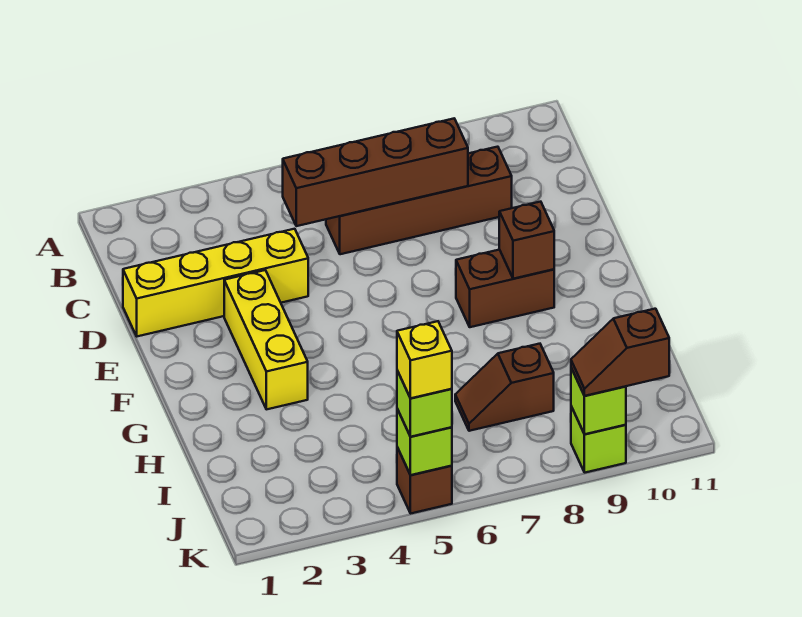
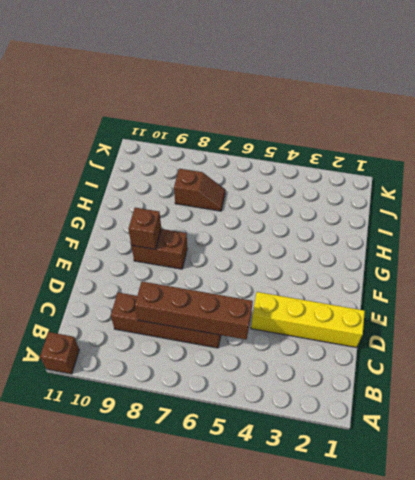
brown 1x1 brick [40,332,79,374] -> brown 1x1 brick moved to [397,447,452,513]
none -> yellow 1x3 brick [224,270,308,409]
none -> lime 1x1 brick [571,406,626,473]
none -> lime 1x1 brick [397,409,452,475]

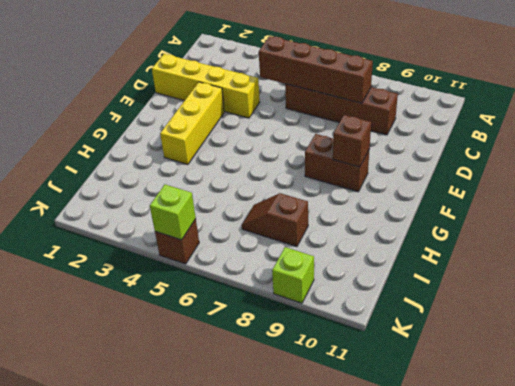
none -> lime 1x1 brick [571,368,626,434]
none -> lime 1x1 brick [397,371,452,437]
none -> brown 1x2 slope [571,309,669,396]

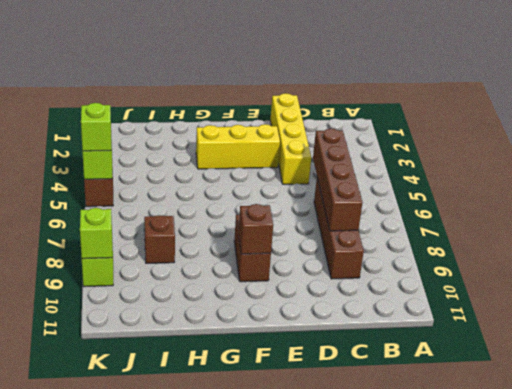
none -> brown 1x2 slope [571,309,669,396]
none -> yellow 1x1 brick [397,321,452,398]

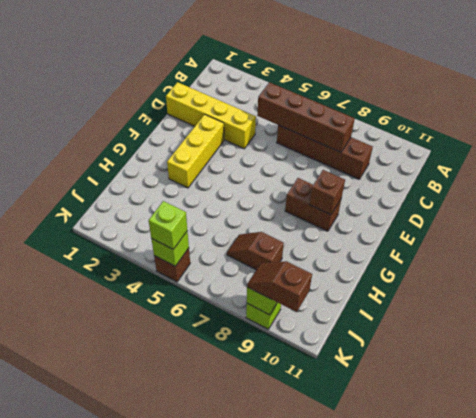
none -> yellow 1x1 brick [397,321,452,398]

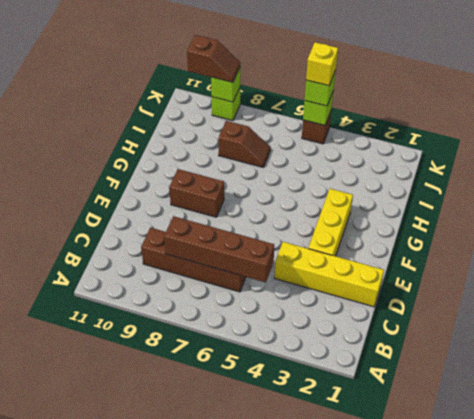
none -> brown 1x1 brick [499,202,554,279]

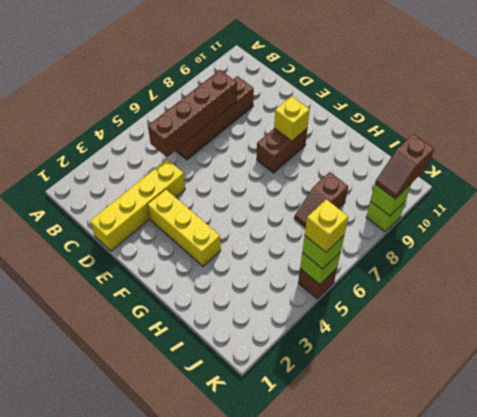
yellow 1x1 brick [274,96,310,141] -> brown 1x1 brick [499,202,554,279]

